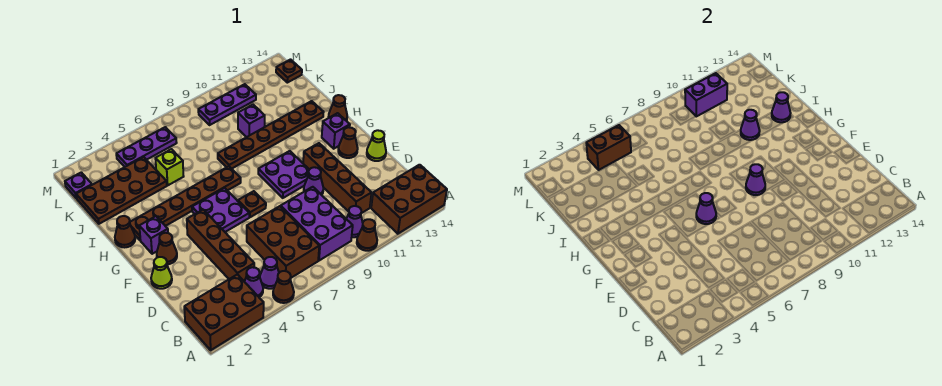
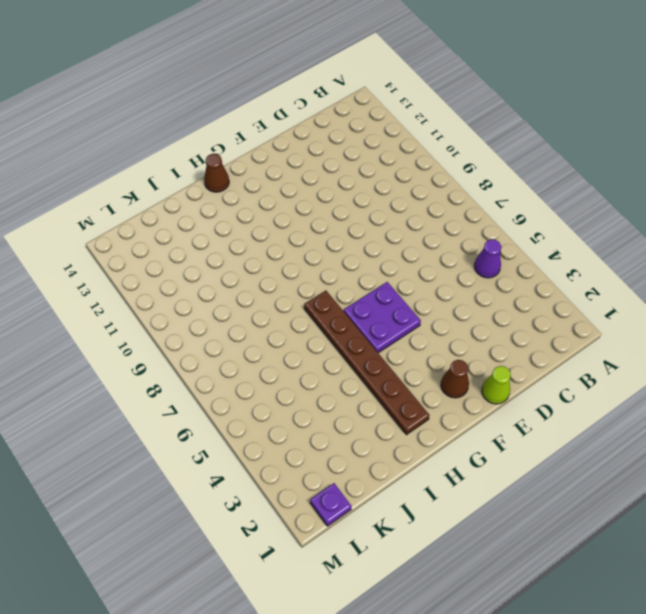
none -> brown 2x3 brick [184,274,264,350]
none -> brown 1x1 cone [273,271,294,303]
none -> brown 1x1 cone [357,219,377,251]
none -> brown 2x3 brick [371,165,447,234]

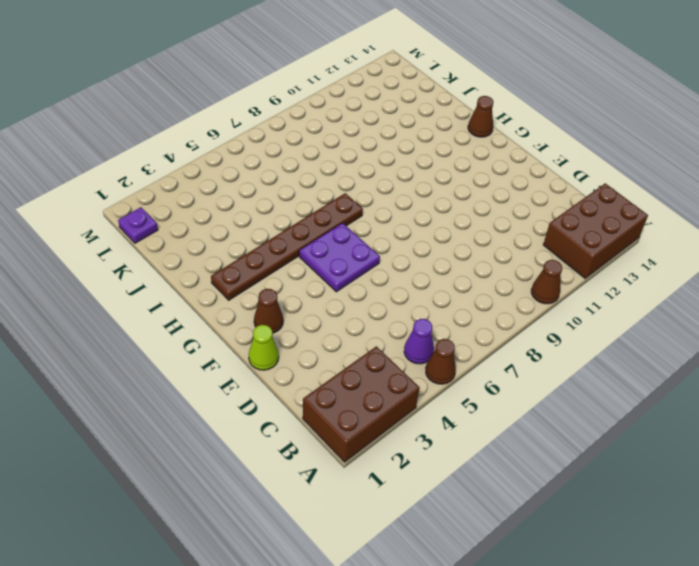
none -> purple 1x1 cone [244,267,263,297]
none -> brown 2x3 brick [247,206,319,278]
none -> purple 2x3 brick [281,187,353,261]
none -> purple 1x1 cone [346,206,363,237]

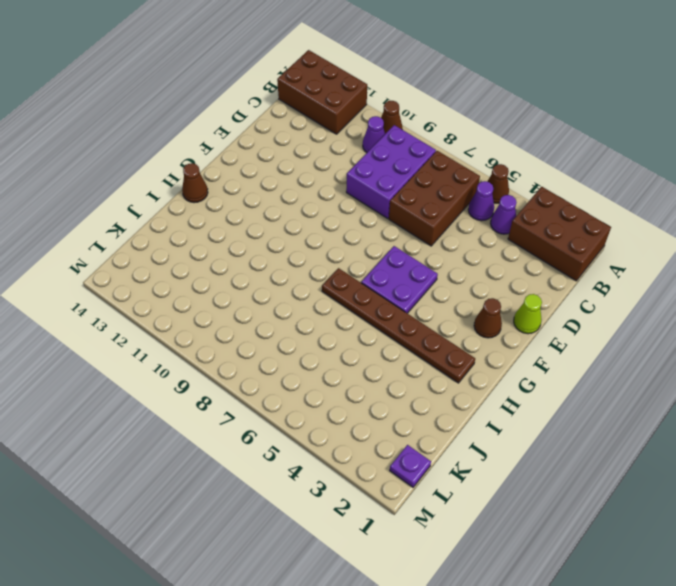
none -> brown 1x4 brick [187,210,254,281]
none -> brown 1x4 brick [303,143,371,213]
none -> purple 1x1 cone [304,167,323,195]
none -> lime 1x1 cone [367,130,386,161]

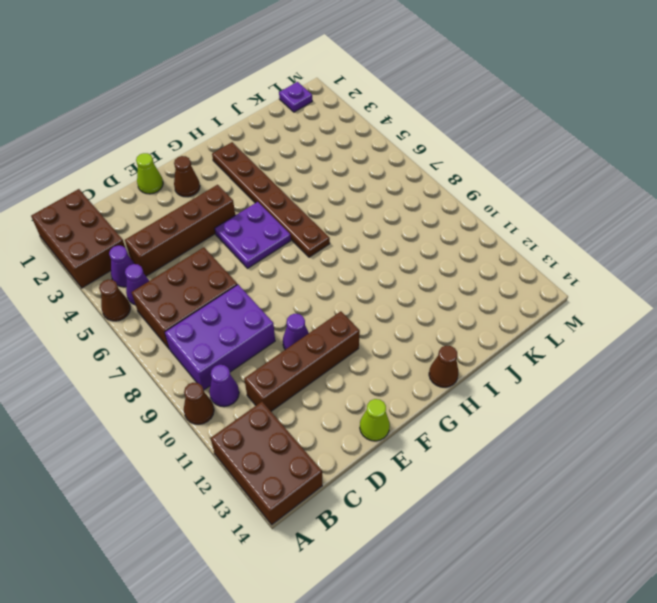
none -> brown 1x1 plate [238,191,266,217]
none -> purple 2x2 plate [258,151,309,198]
none -> brown 1x1 cone [338,127,358,158]
none -> purple 1x1 brick [139,216,168,254]

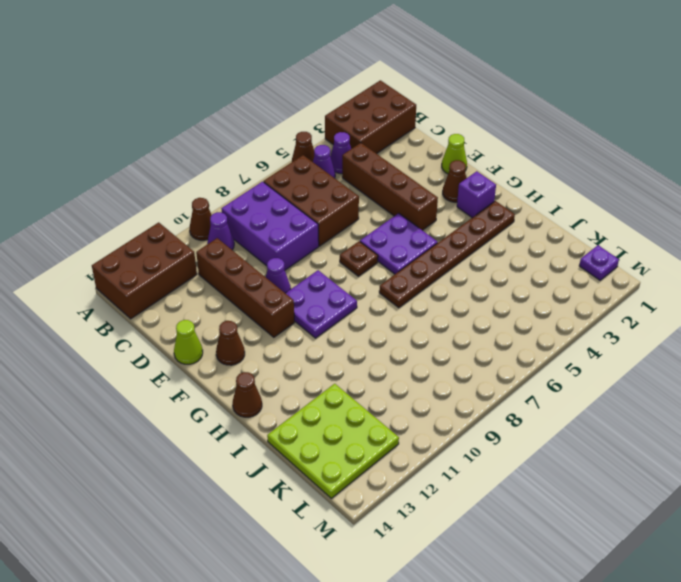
lime 3x3 plate [267,384,399,498] -> brown 1x1 plate [276,60,302,83]
none -> purple 1x1 brick [322,113,350,149]
none -> brown 1x1 cone [115,216,135,247]
none -> brown 1x6 plate [218,101,324,169]
none -> brown 2x4 plate [76,157,167,224]

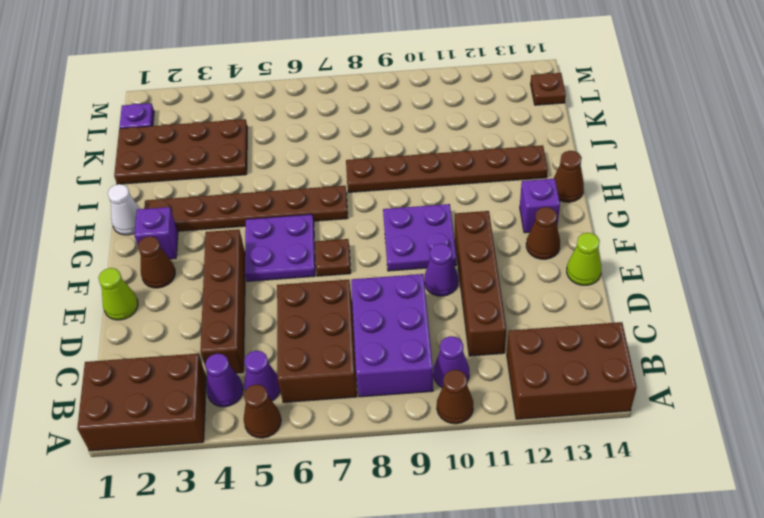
white 1x1 cone [108,184,140,235] -> brown 1x1 cone [115,216,135,247]
none -> lime 1x1 brick [155,149,184,185]
none -> purple 1x1 brick [238,105,265,137]
none -> purple 1x3 plate [116,127,177,167]
none -> purple 1x3 plate [198,84,256,125]

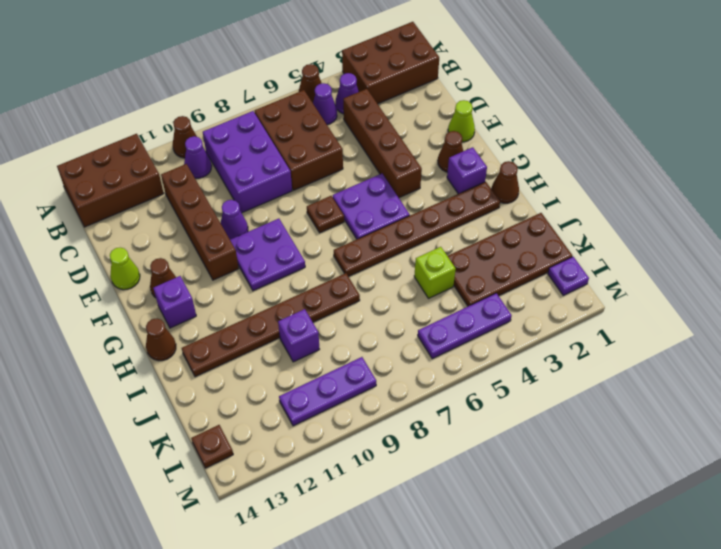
none -> purple 1x1 cone [696,193,716,224]
none -> purple 1x1 cone [746,164,765,195]
none -> purple 1x1 cone [741,110,760,140]
none -> purple 1x1 cone [772,92,790,122]

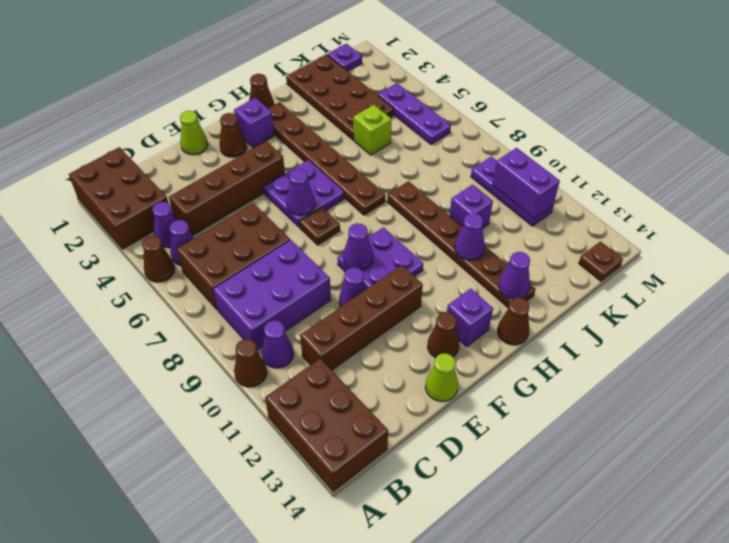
none -> brown 1x2 brick [586,125,631,170]

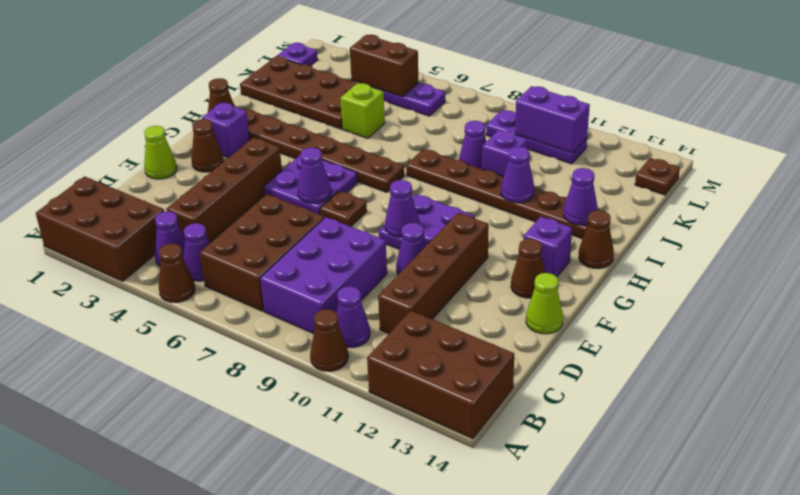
purple 1x1 cone [459,121,486,169] -> none

